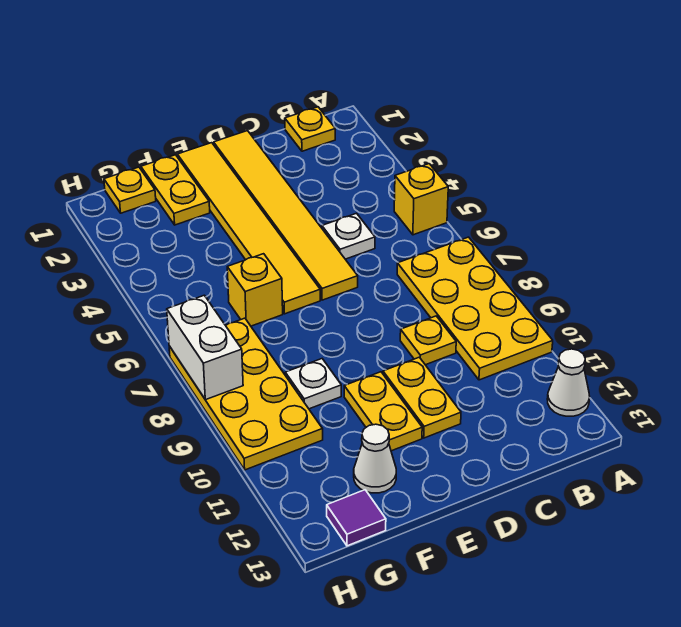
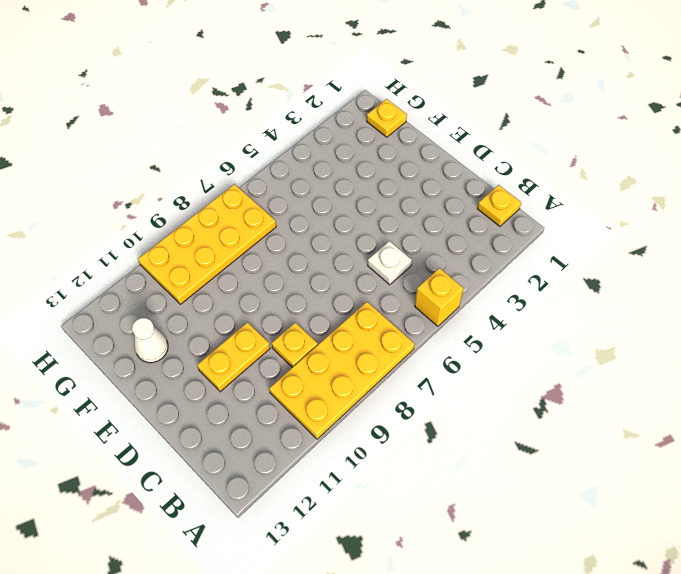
none -> white 1x1 cone [547,349,590,416]
none -> yellow 1x6 tile [214,131,358,300]
none -> yellow 1x6 tile [177,143,320,314]

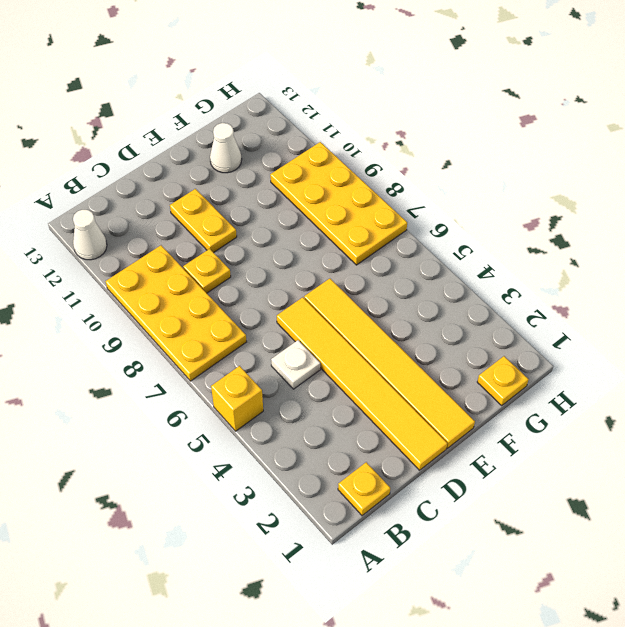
none -> yellow 1x2 plate [344,372,422,451]
none -> yellow 1x2 plate [141,155,210,225]
none -> yellow 1x1 brick [227,254,283,326]

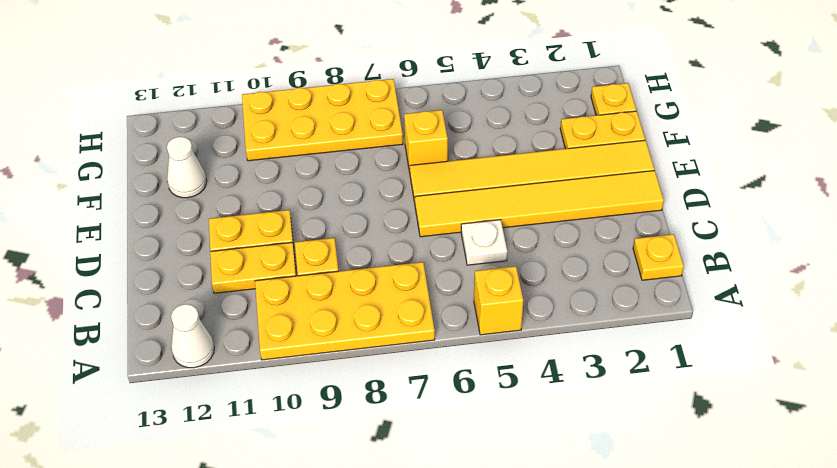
yellow 1x2 plate [210,242,296,293] -> yellow 1x2 plate moved to [344,372,422,451]
none -> white 1x1 plate [285,359,341,409]
none -> purple 1x1 tile [327,490,386,546]
none -> white 1x2 brick [167,295,243,400]

